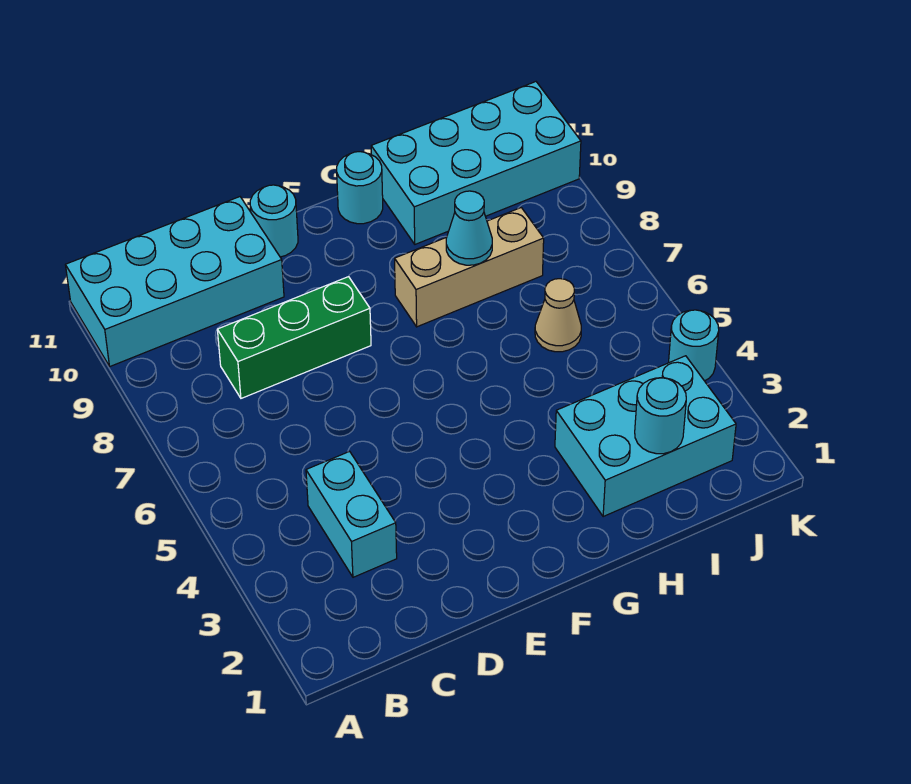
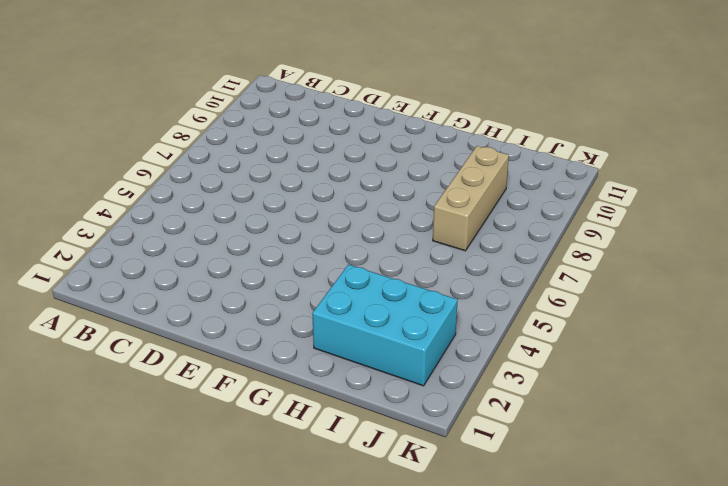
tan 1x3 brick [433,146,509,251] -> tan 1x3 brick turned to [395,208,544,327]
none -> cyan 2x4 brick [65,197,284,366]
none -> cyan 1x2 brick [306,451,397,577]
none -> green 1x3 brick [217,277,371,398]

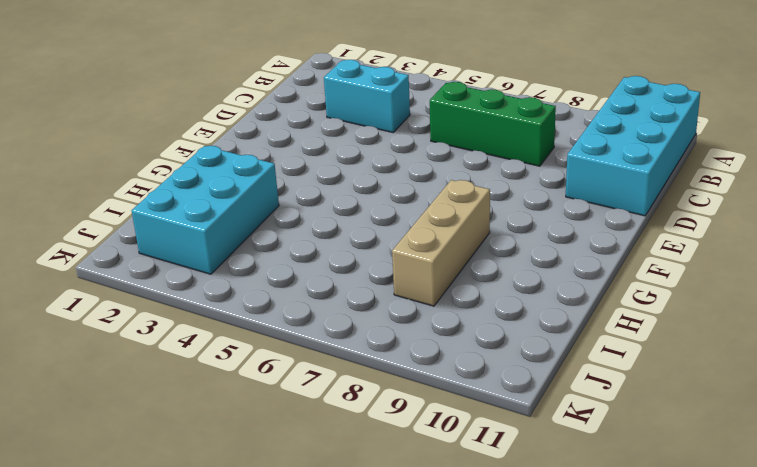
green 1x3 brick [430,82,556,166] -> green 1x3 brick turned to [217,277,371,398]
none -> cyan 1x1 round brick [250,185,298,257]
none -> cyan 1x1 round brick [337,152,383,224]
none -> cyan 2x4 brick [371,82,581,244]

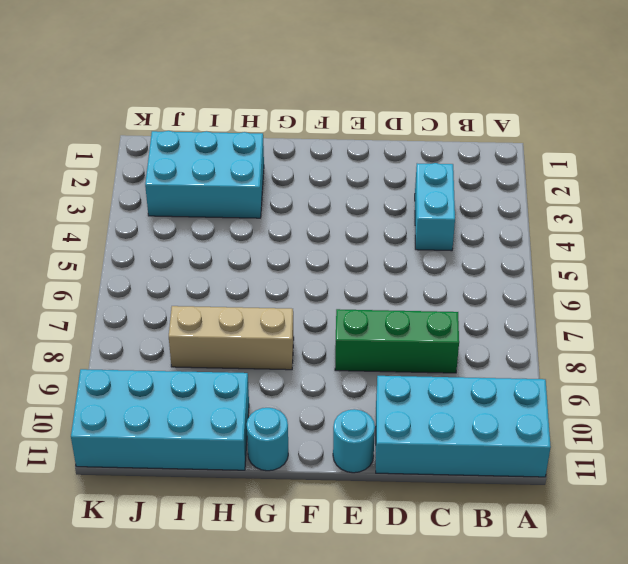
none -> tan 1x1 cone [535,279,581,352]
none -> cyan 1x1 round brick [669,310,719,381]
none -> cyan 1x1 cone [446,191,492,265]

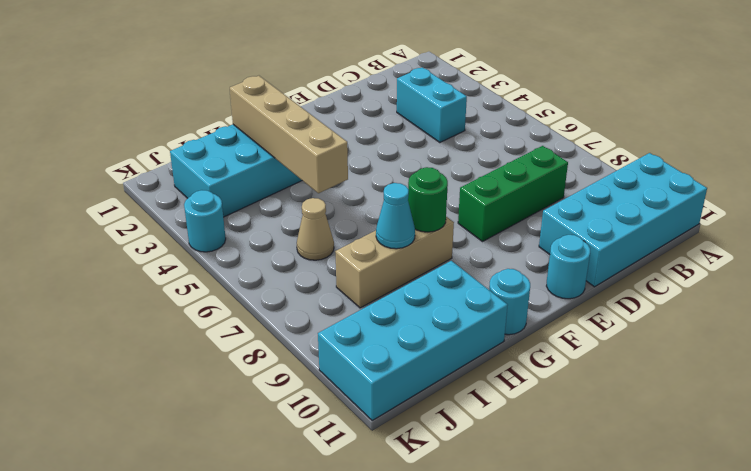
green 1x1 round brick [408,167,448,232] -> none
tan 1x4 brick [230,76,348,193] -> none
none -> cyan 1x1 round brick [635,378,686,454]

